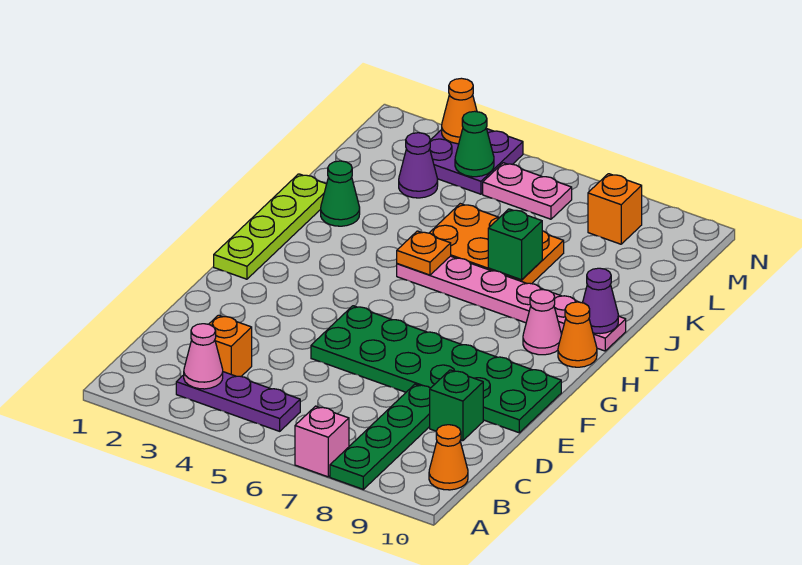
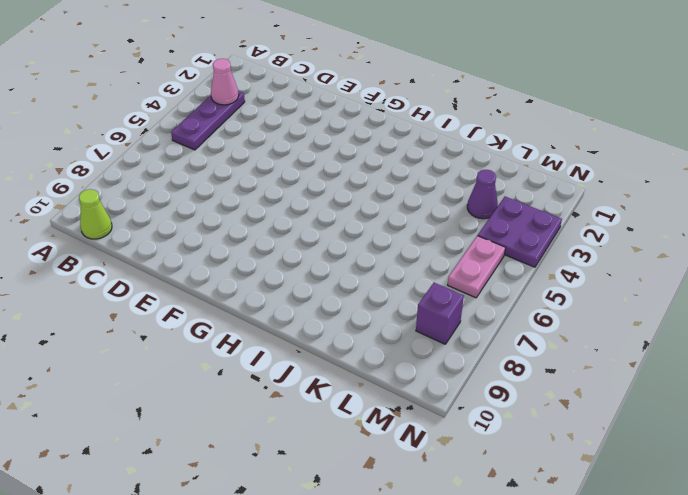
lime 1x1 cone [79,189,112,239] -> orange 1x1 cone [429,425,468,490]
purple 1x1 brick [416,283,464,344] -> orange 1x1 brick [588,174,642,244]
none -> pink 1x1 brick [295,406,349,477]
none -> green 1x4 plate [330,384,430,489]
none -> orange 1x1 brick [209,315,252,376]

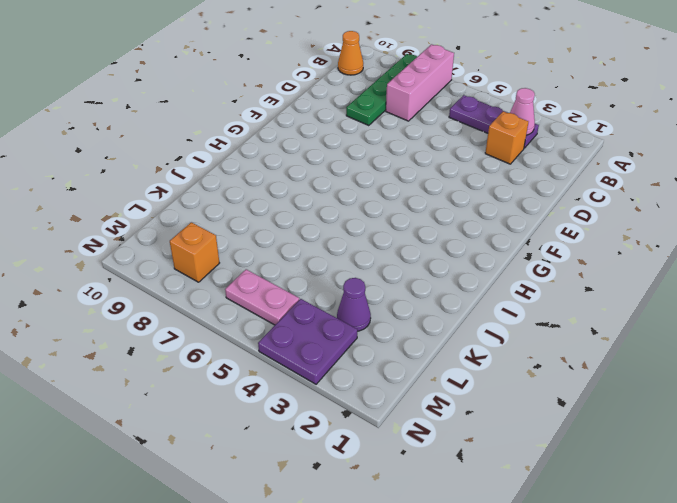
pink 1x3 brick [386,44,454,121] -> pink 1x1 brick [295,406,349,477]
none -> green 1x1 brick [430,370,483,441]
none -> green 2x6 plate [311,306,561,433]
none -> lime 1x4 plate [214,174,326,279]

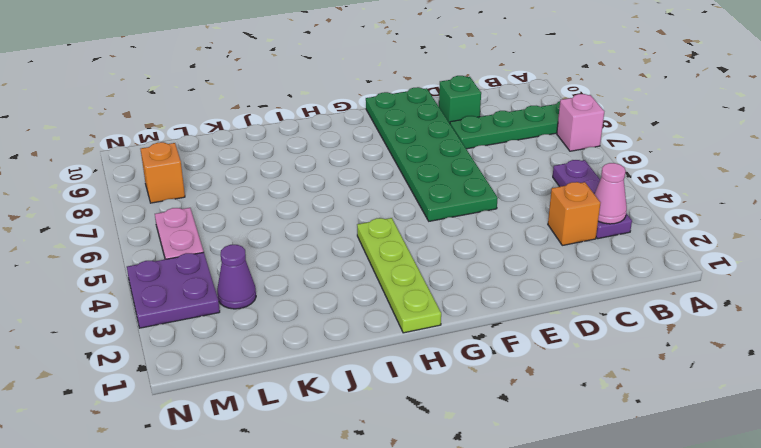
lime 1x4 plate [357,218,441,333] -> lime 1x4 plate turned to [214,174,326,279]
none -> orange 1x1 cone [429,425,468,490]
none -> pink 1x1 cone [523,289,562,355]
none -> orange 1x1 cone [558,302,597,367]

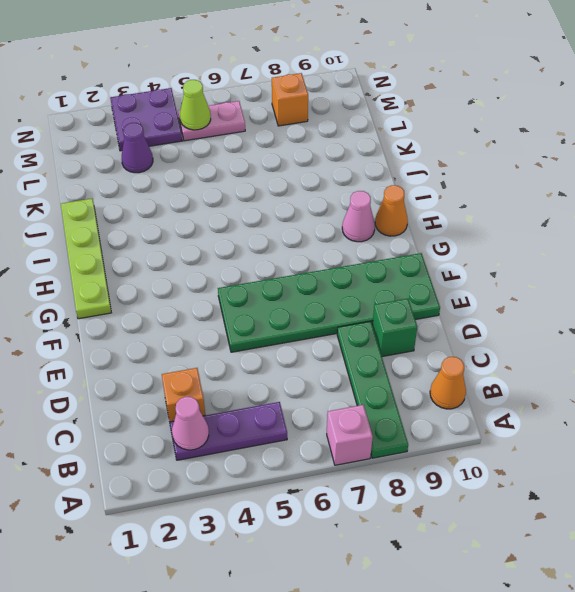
lime 1x1 cone [180,80,211,130] -> none
none -> pink 1x6 plate [397,256,626,351]
none -> green 1x1 cone [321,161,360,226]
none -> orange 2x3 plate [430,204,564,284]

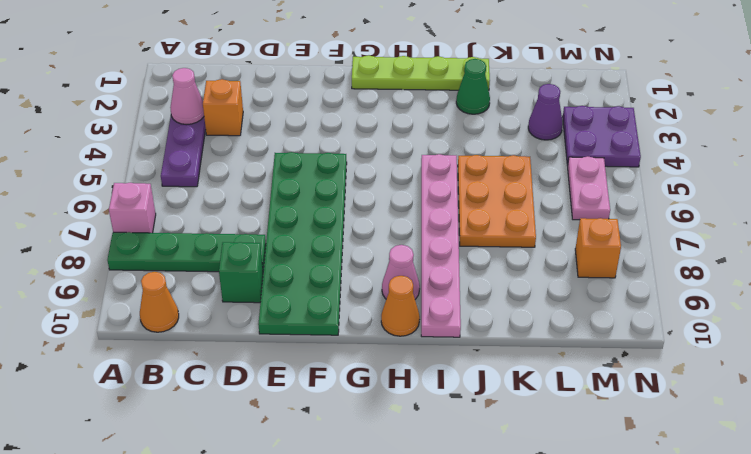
none -> orange 1x1 plate [397,231,451,275]
none -> purple 1x1 cone [583,268,618,334]
none -> green 1x1 brick [488,209,542,280]

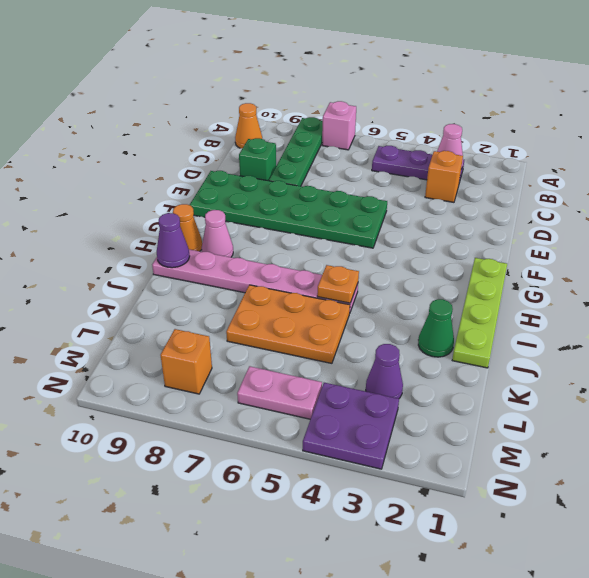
none -> green 1x1 brick [488,209,542,280]
none -> green 1x1 cone [455,111,494,177]
none -> orange 1x1 cone [442,78,477,144]

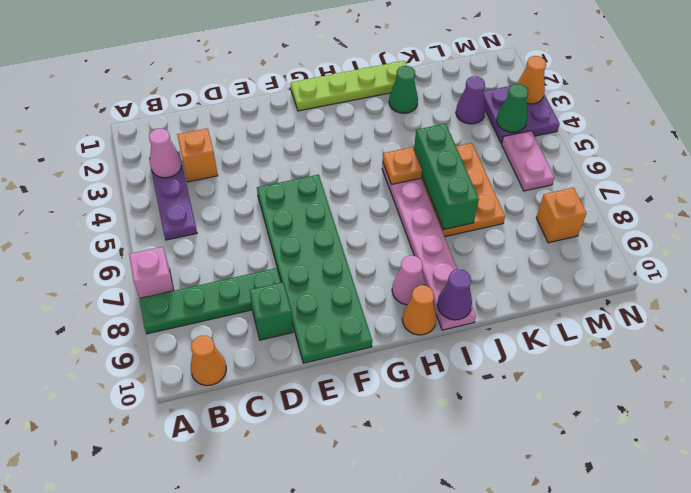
green 1x3 brick [414,124,479,230] -> green 1x1 brick [488,209,542,280]

